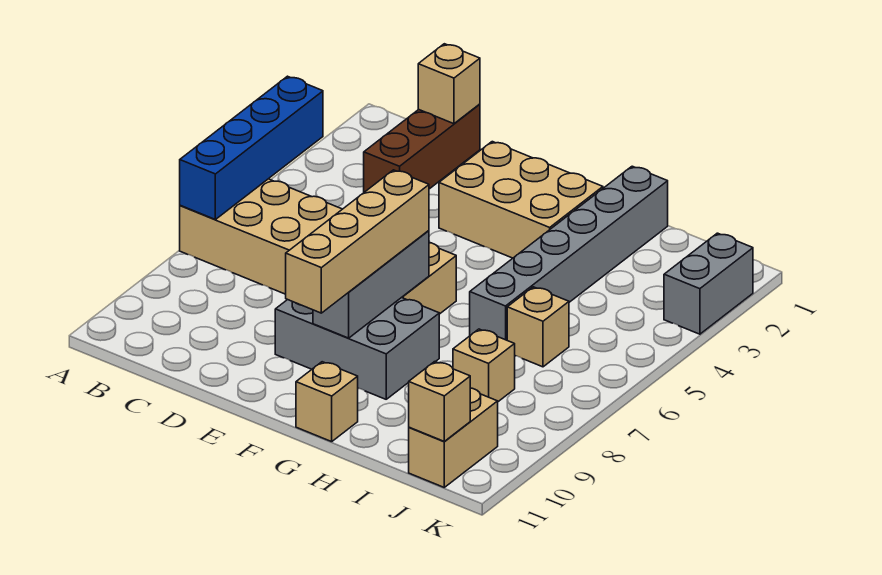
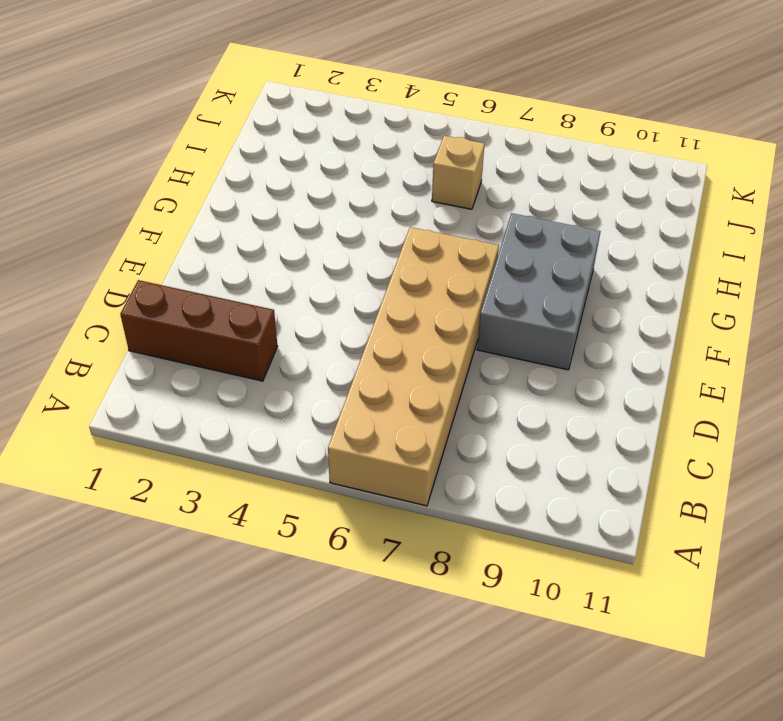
none -> tan 2x3 brick [439,142,603,258]
none -> tan 1x1 brick [296,362,358,442]
none -> grey 1x6 brick [470,166,668,340]

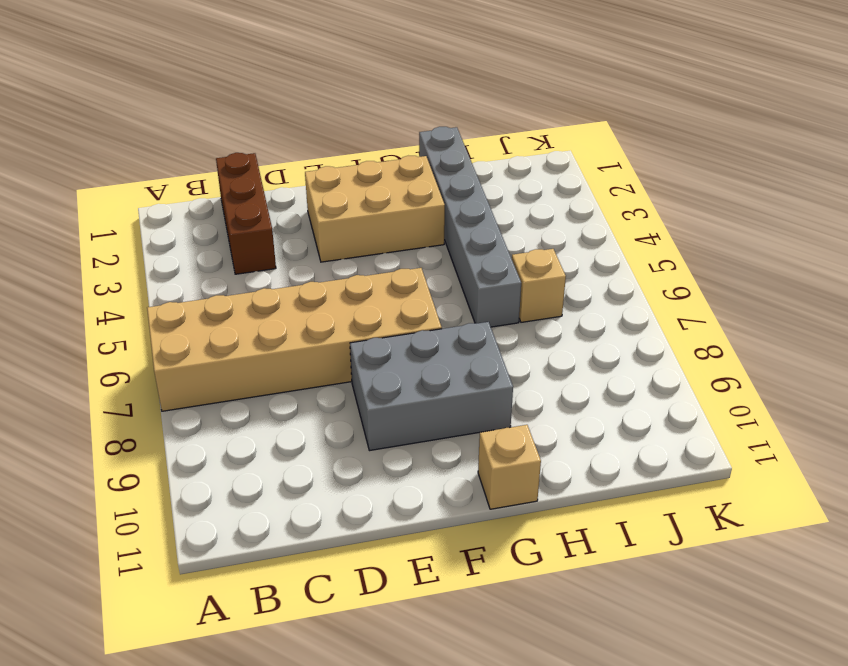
none -> tan 1x1 brick [453,329,515,402]
none -> tan 1x2 brick [409,388,498,487]
none -> grey 1x2 brick [664,233,753,334]

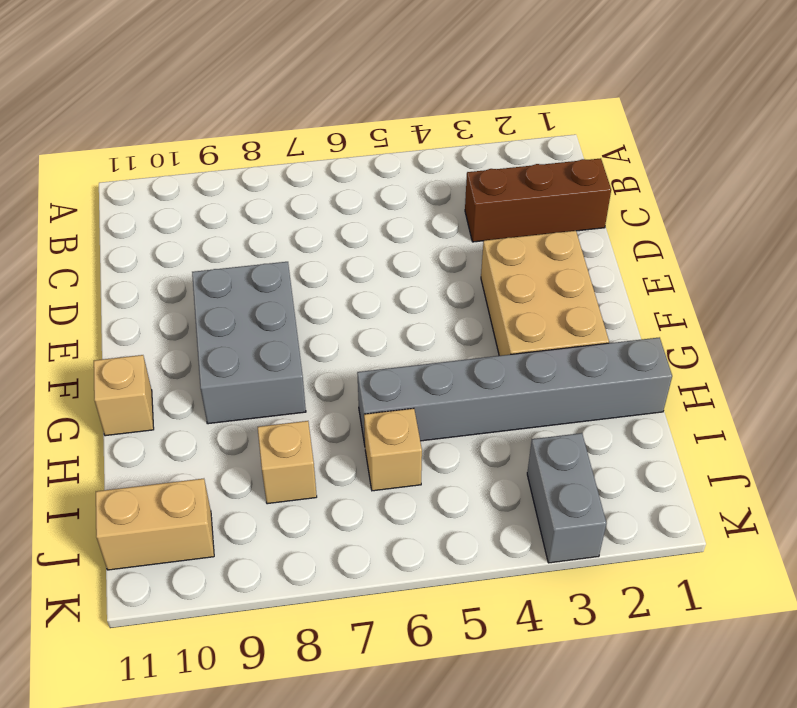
grey 1x2 brick [527,433,606,563] -> grey 1x2 brick turned to [664,233,753,334]
none -> tan 2x6 brick [180,179,456,314]
none -> blue 1x4 brick [180,76,323,219]
none -> tan 1x1 brick [418,44,480,124]

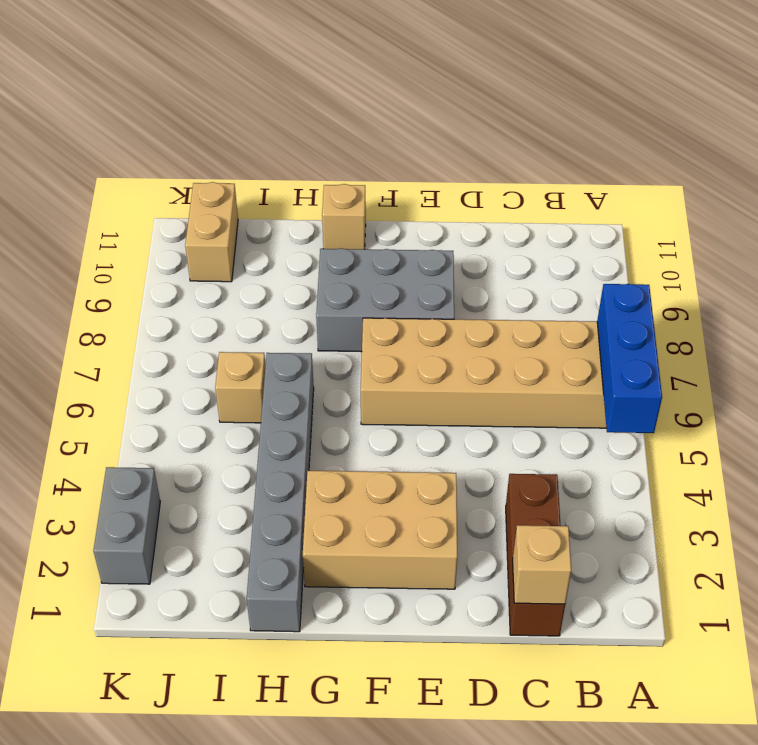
blue 1x3 brick [597,284,662,433] -> blue 1x4 brick [180,76,323,219]
none -> tan 1x1 brick [453,329,515,402]
none -> grey 1x3 brick [313,231,429,338]
none -> tan 1x1 brick [409,362,470,442]

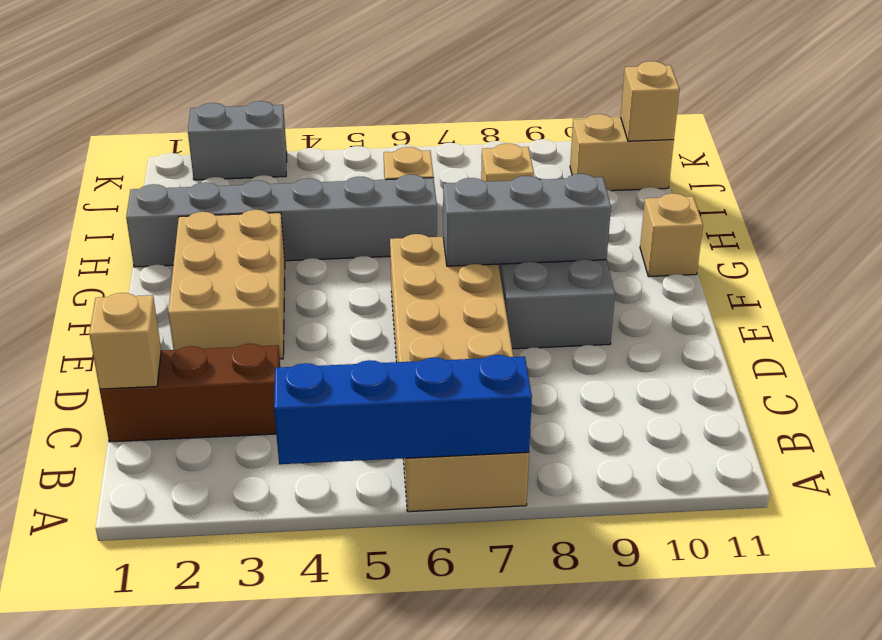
none -> tan 1x4 brick [286,170,429,313]

